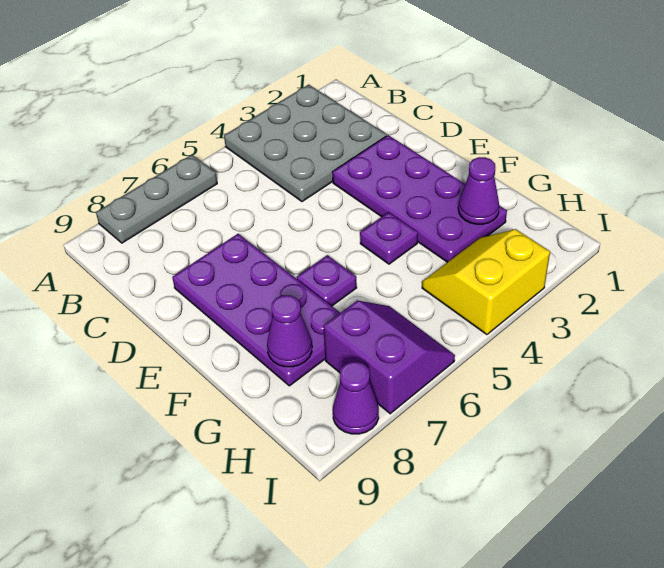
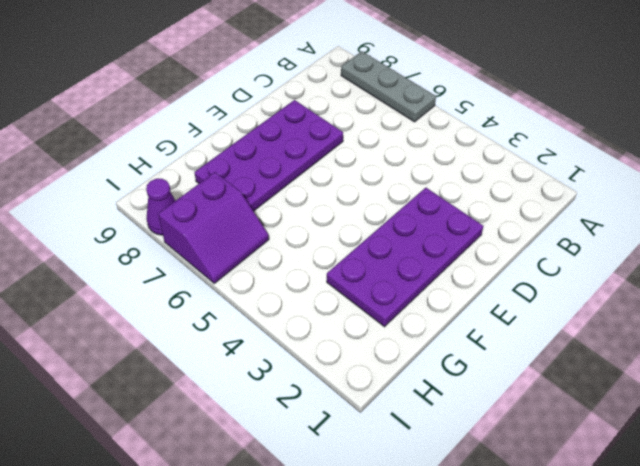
none -> grey 3x3 plate [224,85,387,202]
none -> purple 1x1 plate [360,212,418,264]

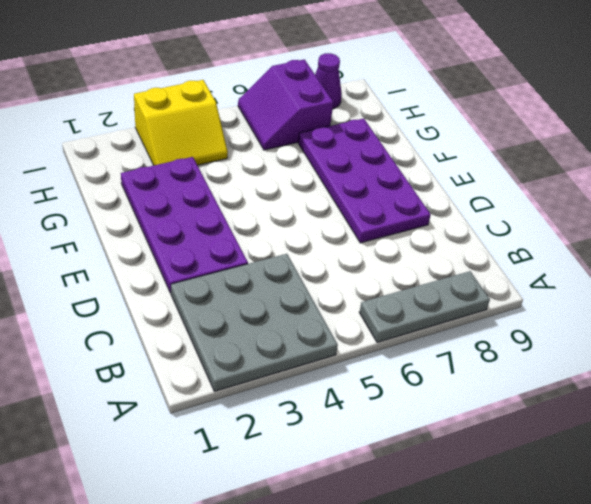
none -> purple 1x1 plate [360,212,418,264]
none -> purple 1x1 plate [297,255,357,306]

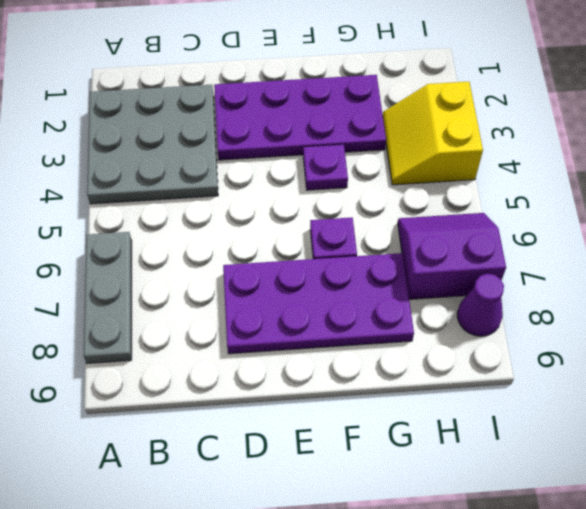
none -> purple 1x1 cone [458,157,499,224]
none -> purple 1x1 cone [267,295,312,367]

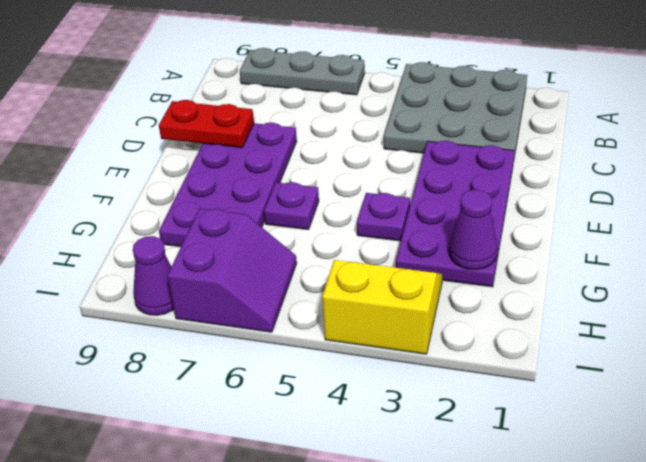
red 1x2 plate [159,100,254,148] -> none
none -> purple 1x1 cone [267,295,312,367]

